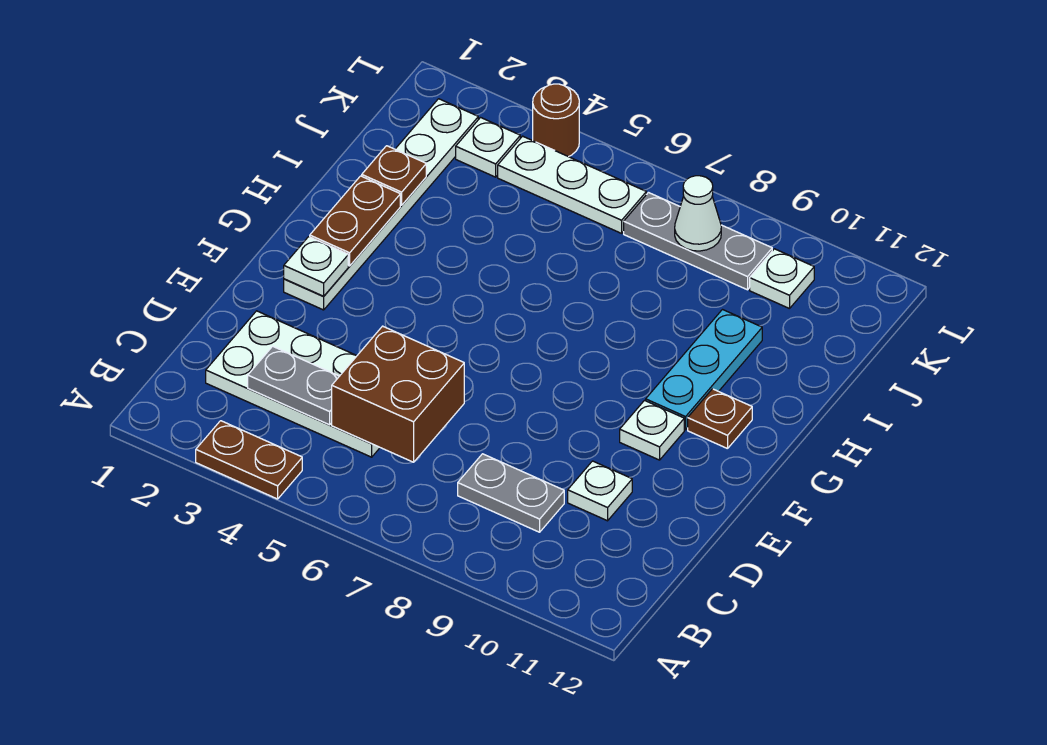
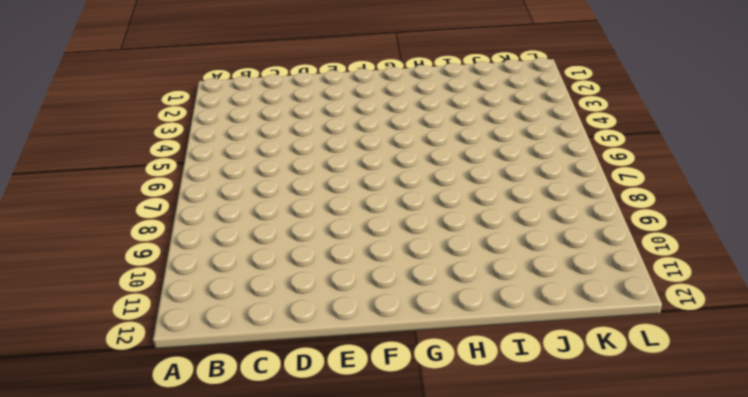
none -> brown 1x2 plate [196,421,302,499]
none -> white 2x4 plate [206,311,380,457]
none -> grey 1x2 plate [458,454,564,532]

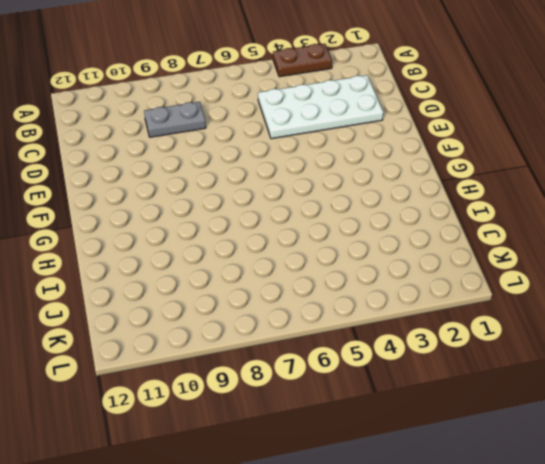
none -> white 1x1 plate [568,461,632,521]
none -> white 1x6 plate [284,99,478,310]
none -> white 1x1 plate [620,401,684,460]

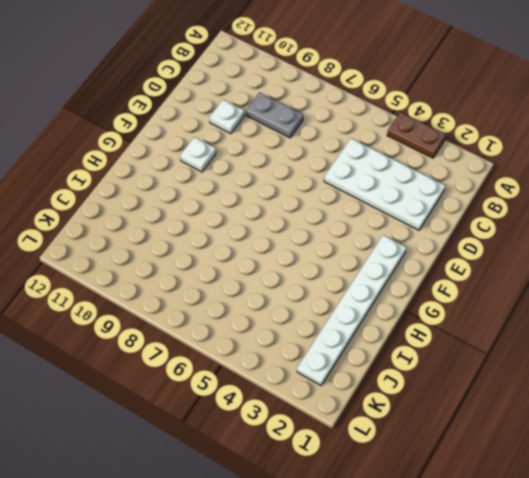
none -> cyan 1x3 plate [646,310,762,430]
none -> brown 1x1 plate [688,389,752,449]
none -> white 1x1 plate [456,118,520,177]

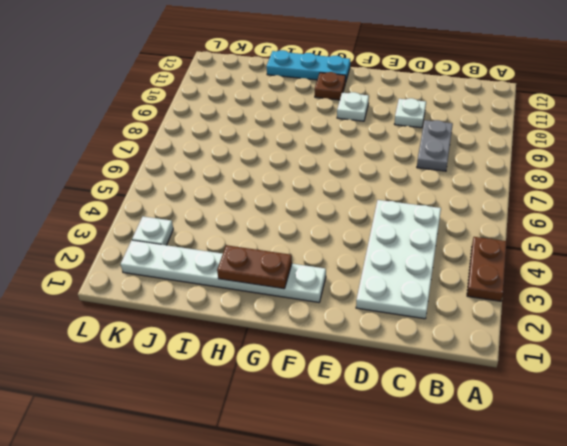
cyan 1x3 plate [266,50,350,83] -> cyan 1x3 plate moved to [646,310,762,430]
none -> white 1x3 plate [498,136,646,233]
none -> grey 1x3 plate [624,193,772,290]
none -> white 1x1 plate [750,249,814,309]

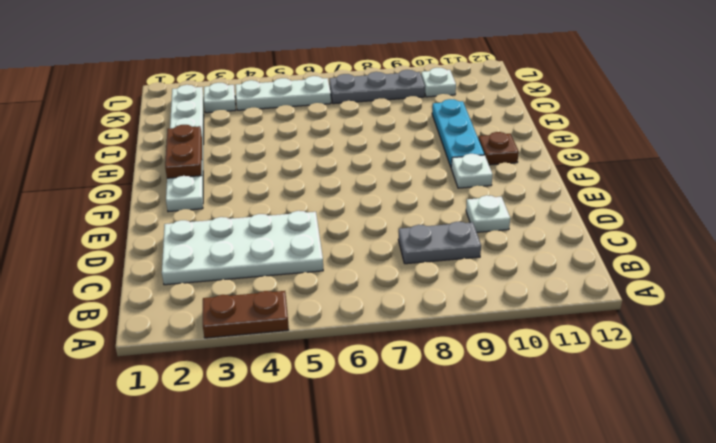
none -> brown 1x1 round brick [533,84,579,157]
none -> grey 1x2 plate [248,346,339,425]
none -> brown 2x2 brick [332,326,464,462]

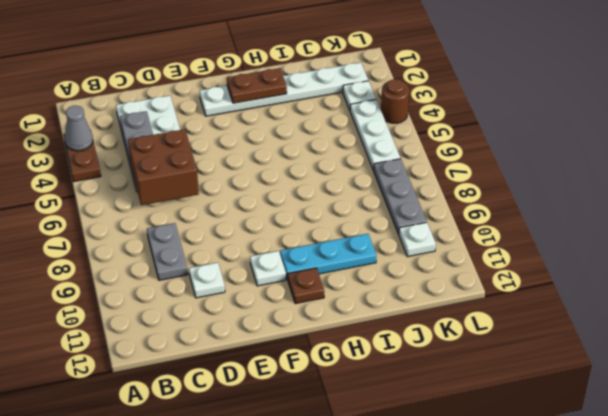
grey 1x1 cone [65,106,93,151] -> none
none -> white 1x1 plate [284,237,348,296]
none -> brown 1x1 plate [362,146,426,205]
none -> white 1x1 cone [675,176,721,251]

